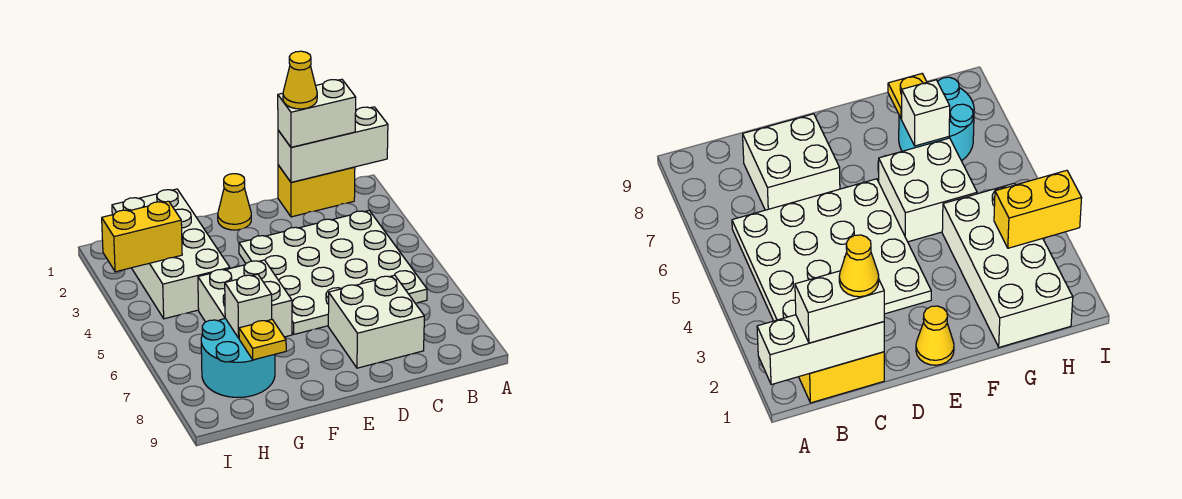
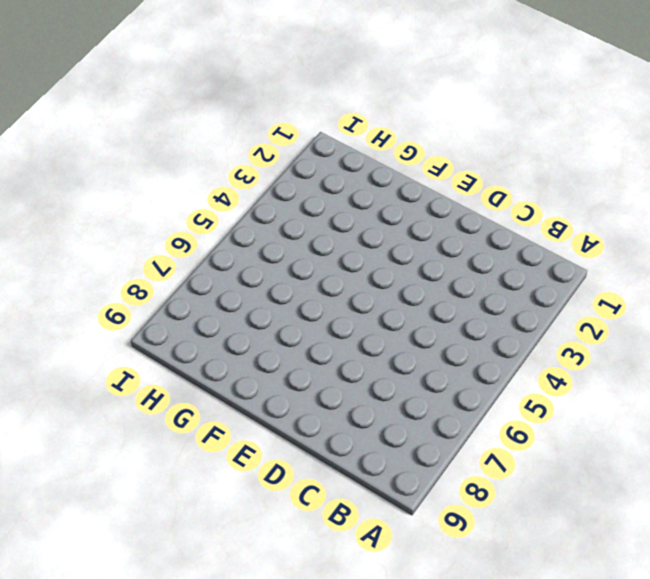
none -> yellow 1x2 brick [278,165,355,217]
none -> white 4x4 plate [239,211,427,334]
none -> white 2x2 brick [328,275,424,368]

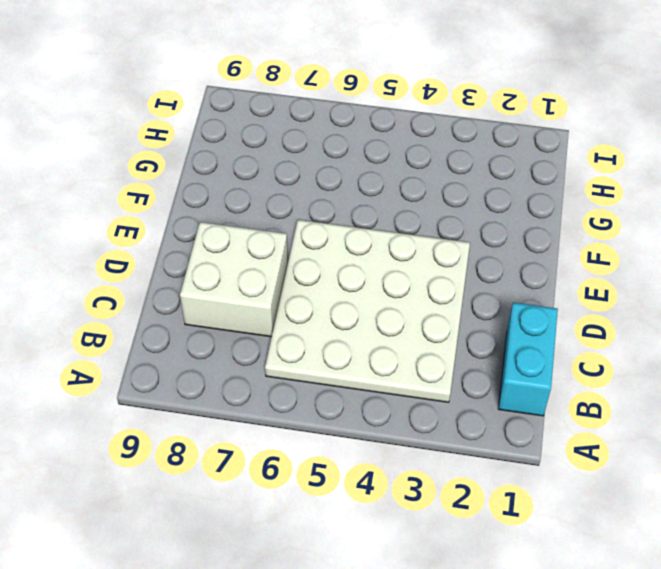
cyan 1x2 brick [499,303,558,416] -> yellow 1x2 brick [278,165,355,217]
none -> yellow 1x1 cone [218,174,251,230]
none -> white 2x2 brick [198,260,292,337]
none -> white 2x4 brick [112,189,230,319]

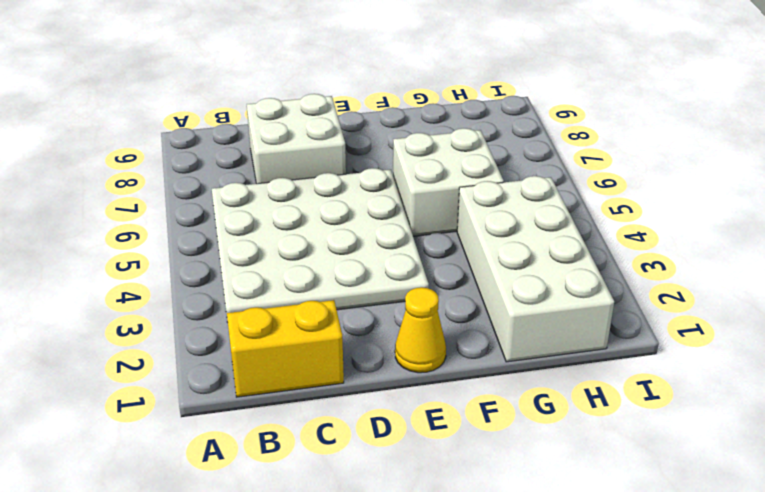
none -> cyan 2x2 round brick [201,318,275,397]
none -> white 1x3 brick [278,107,388,182]
none -> white 1x1 brick [225,274,272,338]

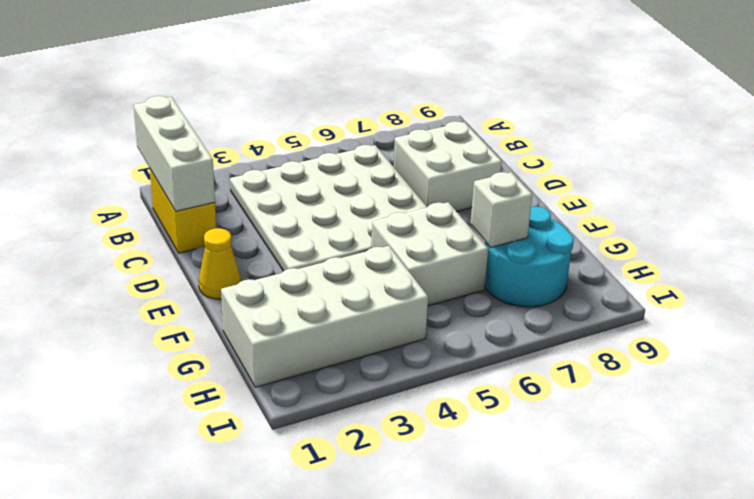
none -> yellow 1x1 plate [239,320,286,360]
none -> yellow 1x2 brick [102,201,182,272]
none -> white 1x2 brick [278,79,356,147]

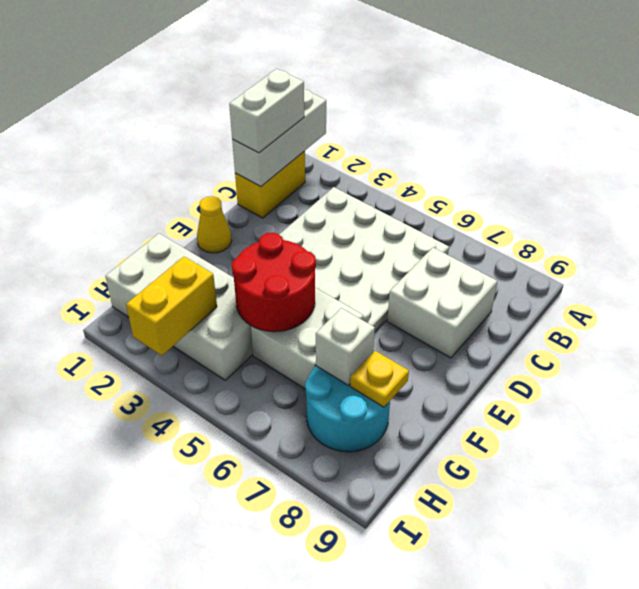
red 2x2 round brick [232,233,316,332] -> none
none -> yellow 1x1 cone [283,51,317,109]

